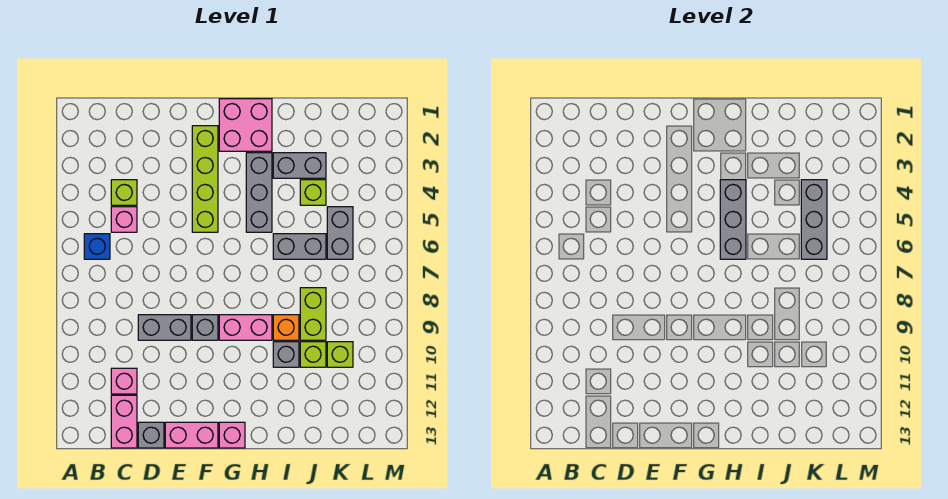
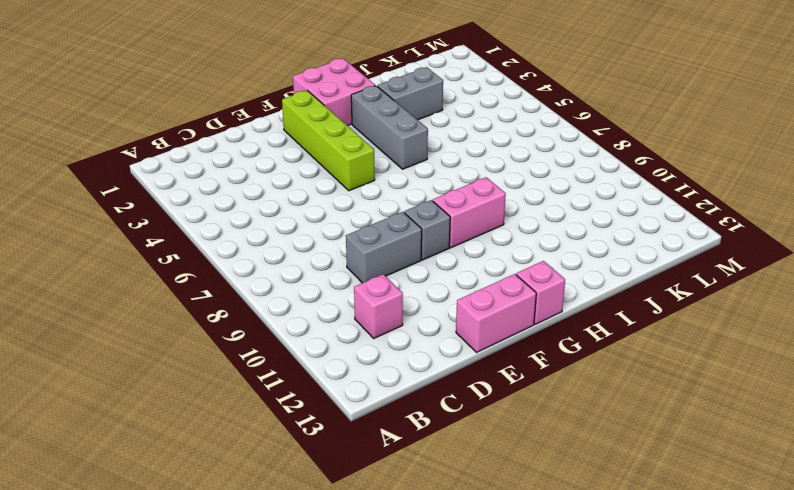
none -> blue 1x1 brick [84,234,110,259]
none -> lime 1x1 brick [111,180,137,205]
none -> pink 1x1 brick [111,207,137,232]

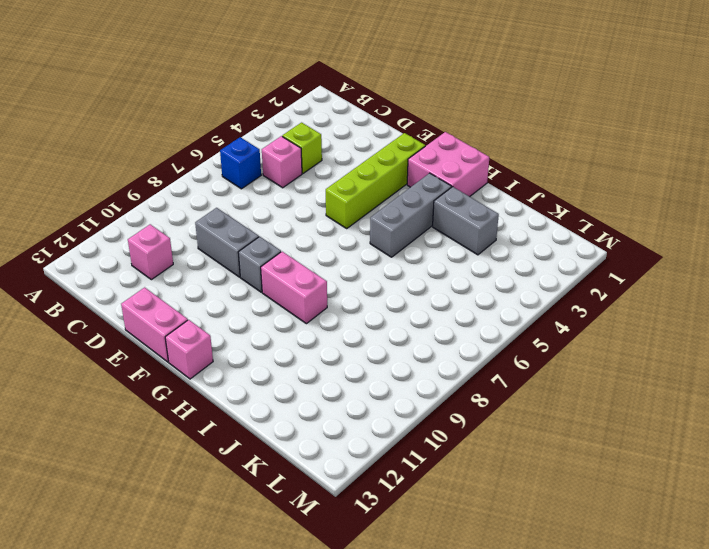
none -> pink 1x2 brick [111,395,137,448]
none -> grey 1x1 brick [138,422,164,448]
none -> grey 1x2 brick [273,234,326,259]

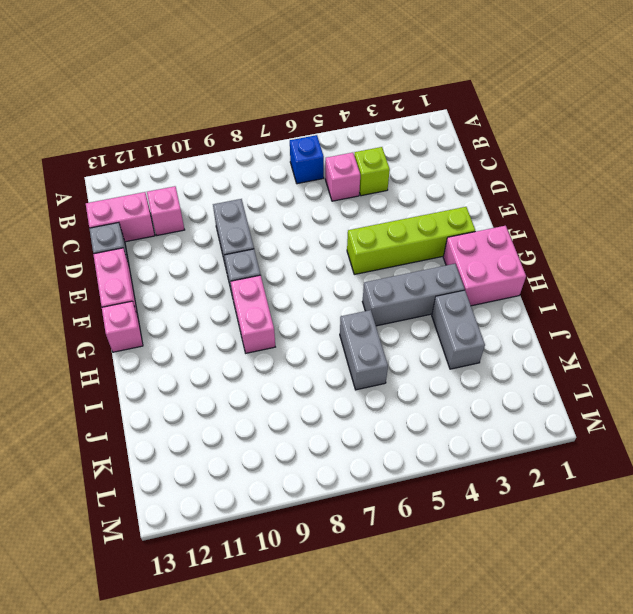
none -> orange 1x1 brick [273,315,299,340]
none -> grey 1x1 brick [273,342,299,367]
none -> lime 1x1 brick [300,180,326,205]

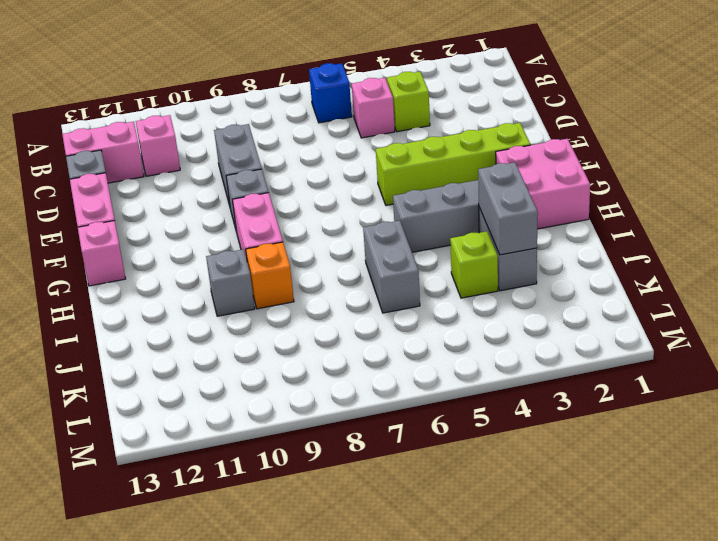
grey 1x2 brick [478,162,538,255] -> grey 1x2 brick turned to [327,207,353,259]
none -> lime 1x2 brick [300,288,326,340]
none -> lime 1x1 brick [300,342,326,367]
none -> lime 1x1 brick [327,342,353,367]

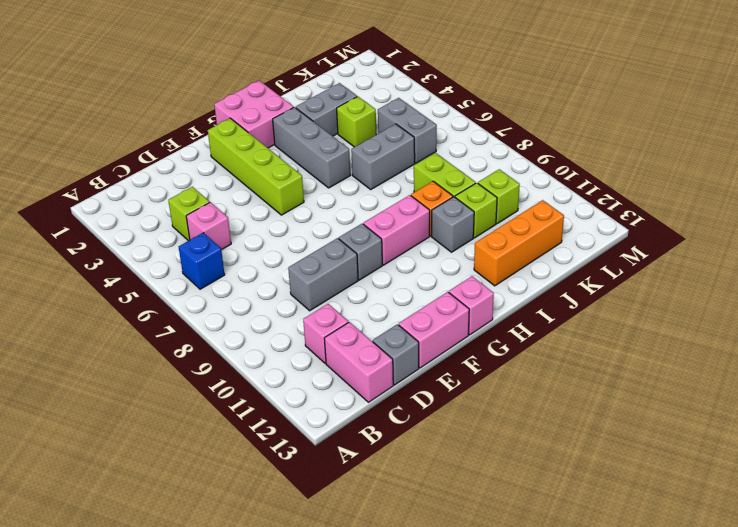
orange 1x3 brick [474,200,564,286] -> none
none -> grey 1x3 brick [720,180,746,259]
none -> grey 1x3 brick [801,180,827,259]

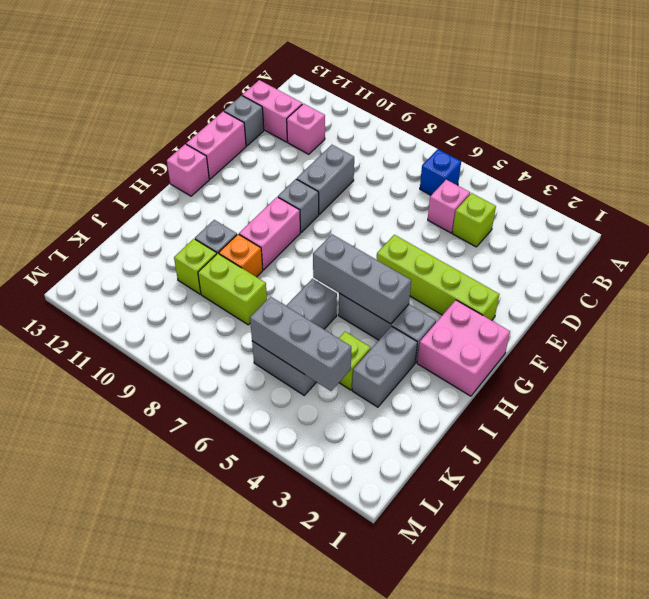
none -> lime 1x1 brick [327,342,353,367]

